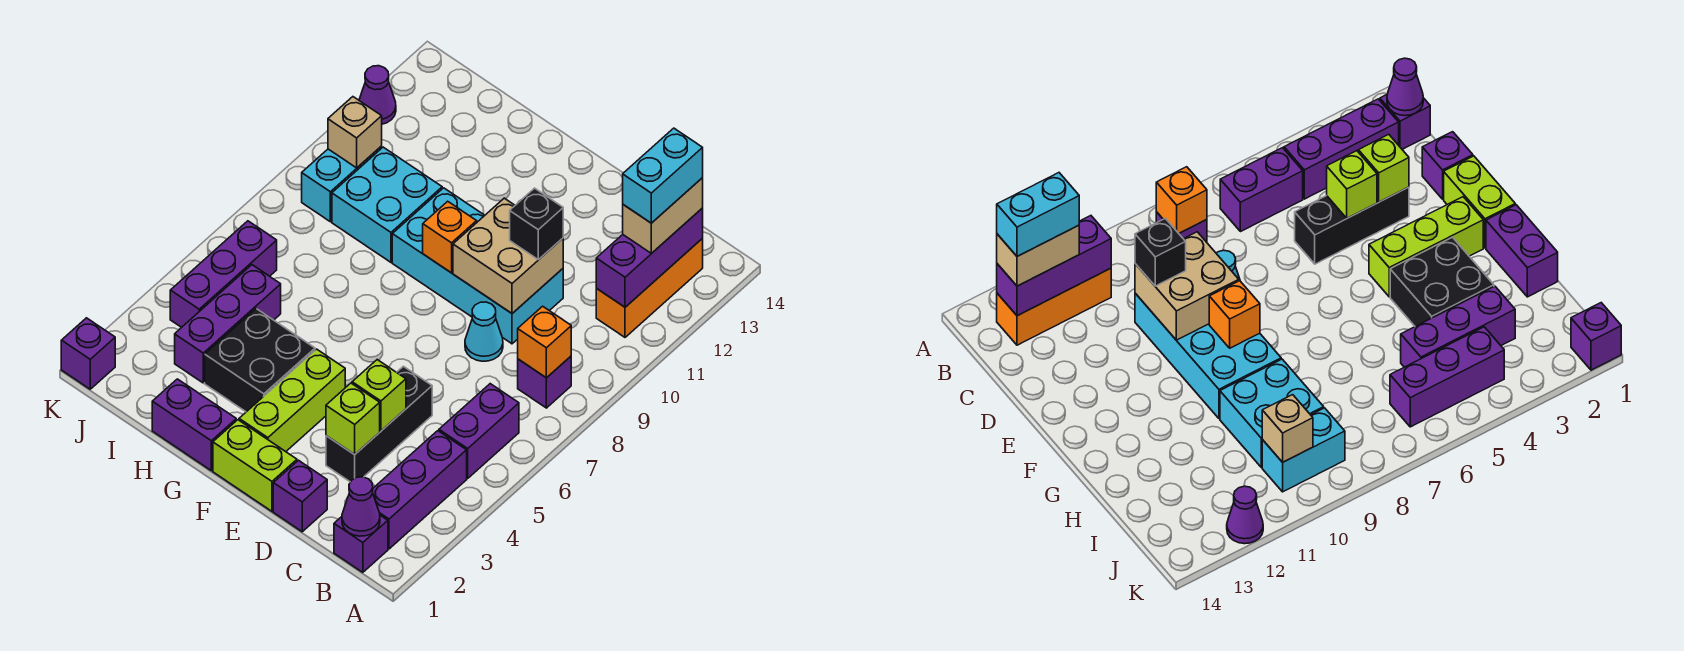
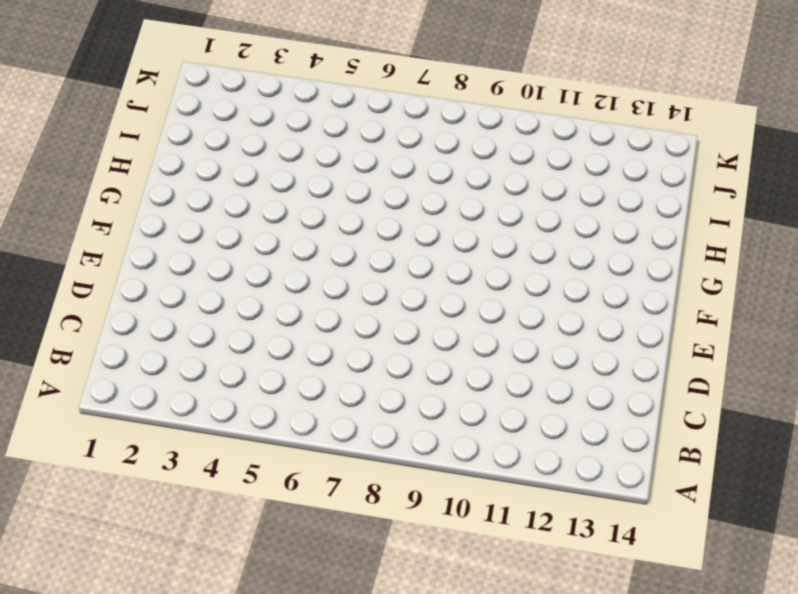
none -> purple 1x1 brick [334,515,388,572]
none -> purple 1x3 brick [373,431,467,549]
none -> purple 1x2 brick [439,384,519,478]
none -> purple 1x1 brick [518,356,571,408]

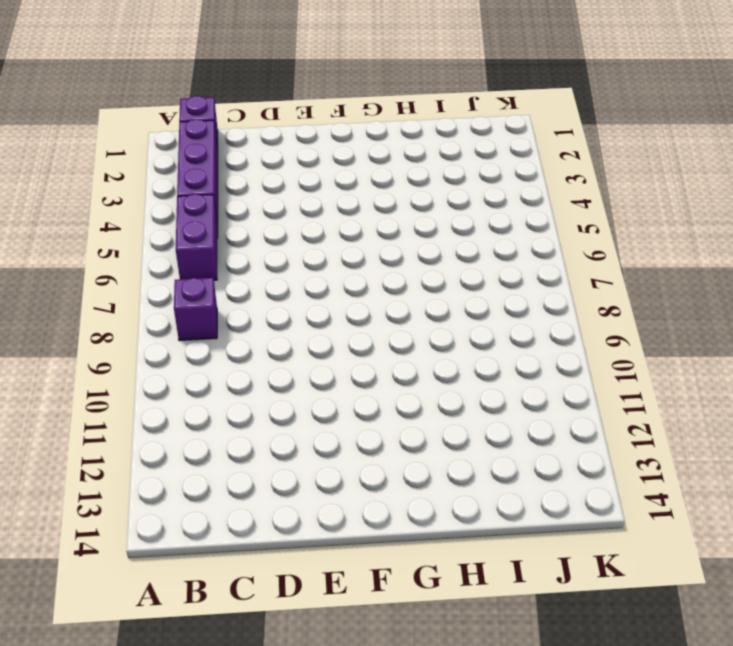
none -> orange 1x3 brick [596,239,703,337]
none -> purple 1x1 brick [273,460,327,532]
none -> black 1x3 brick [326,366,432,482]
none -> cyan 1x1 cone [465,302,503,361]

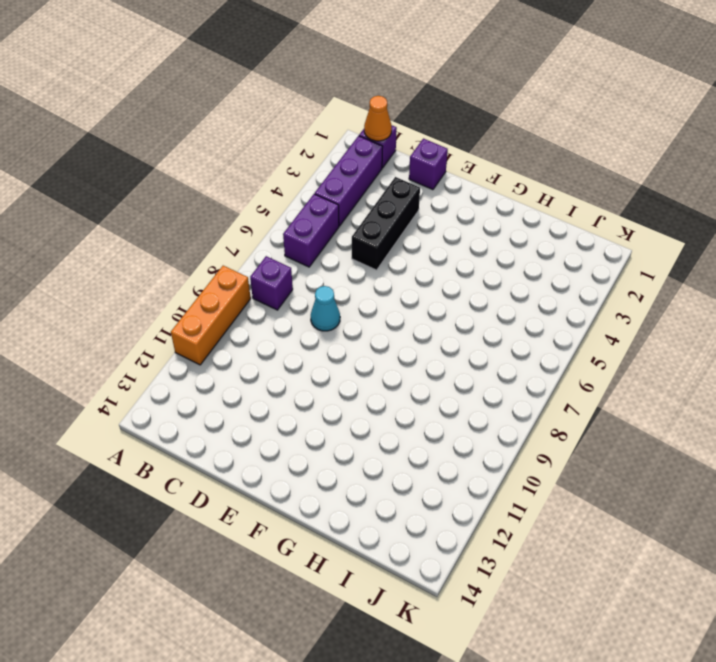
orange 1x3 brick [171,266,251,365] -> orange 1x3 brick moved to [596,239,703,337]
orange 1x1 cone [364,96,392,141] -> purple 1x1 cone [342,477,380,536]
none -> cyan 2x4 brick [392,188,563,344]
none -> lime 1x2 brick [213,420,297,511]
none -> lime 1x3 brick [239,349,345,452]
none -> purple 1x2 brick [152,379,236,471]

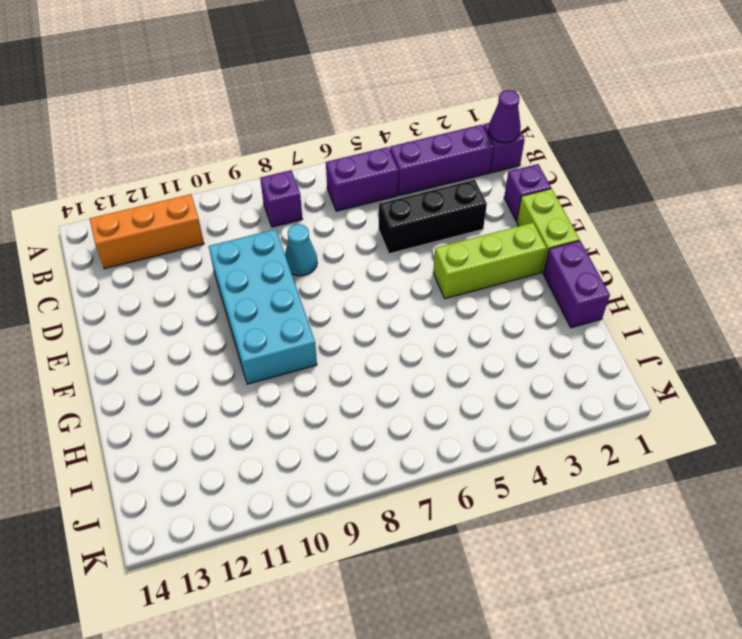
none -> black 2x2 brick [205,309,315,412]
none -> cyan 2x2 brick [332,147,442,262]
none -> purple 1x3 brick [175,265,281,383]
none -> purple 1x3 brick [170,221,277,327]

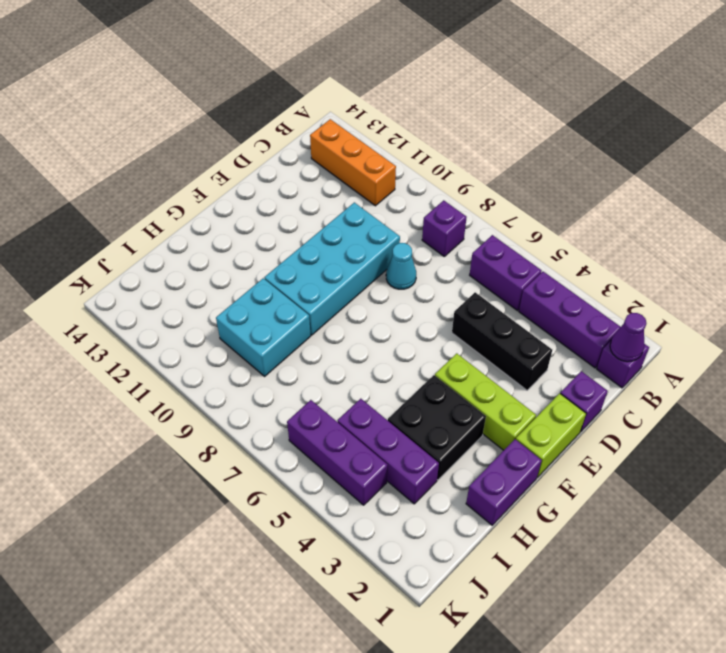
none -> cyan 1x2 brick [302,146,382,222]
none -> purple 1x1 brick [61,318,115,389]
none -> purple 1x1 cone [359,66,396,124]
none -> orange 1x1 brick [518,306,571,378]

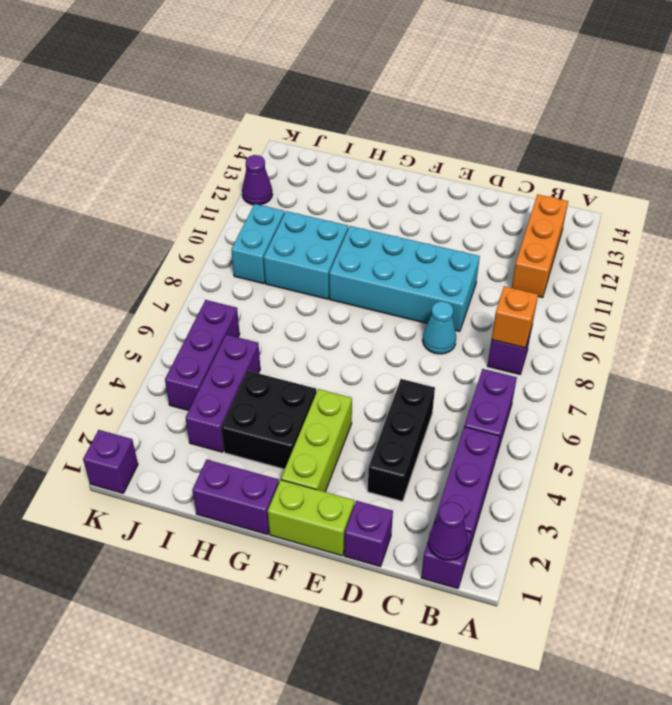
none -> purple 1x3 brick [596,208,703,307]
none -> lime 1x1 brick [326,383,380,454]
none -> lime 1x1 brick [352,360,406,431]
none -> tan 2x2 brick [453,198,563,313]

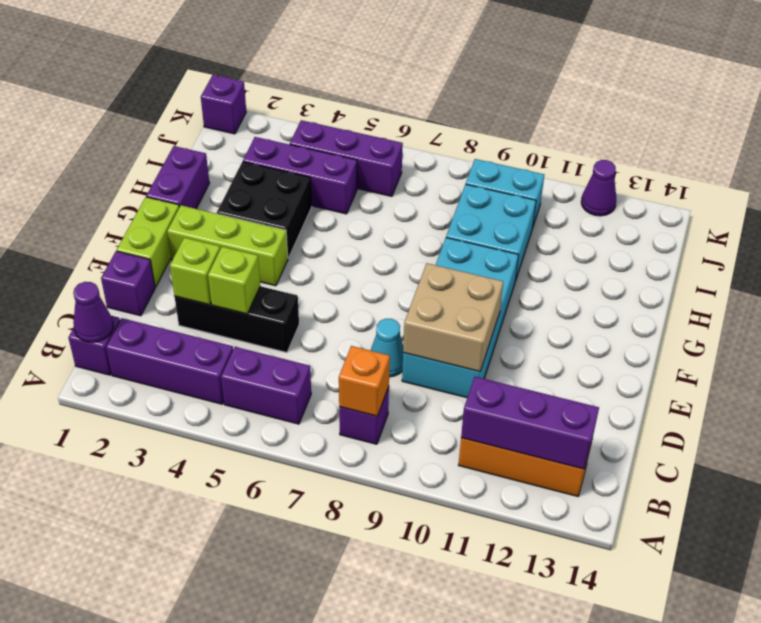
none -> orange 1x1 brick [423,201,477,273]
none -> tan 1x1 brick [328,97,382,168]
none -> tan 1x2 brick [623,178,703,254]
none -> black 1x1 brick [510,188,563,260]

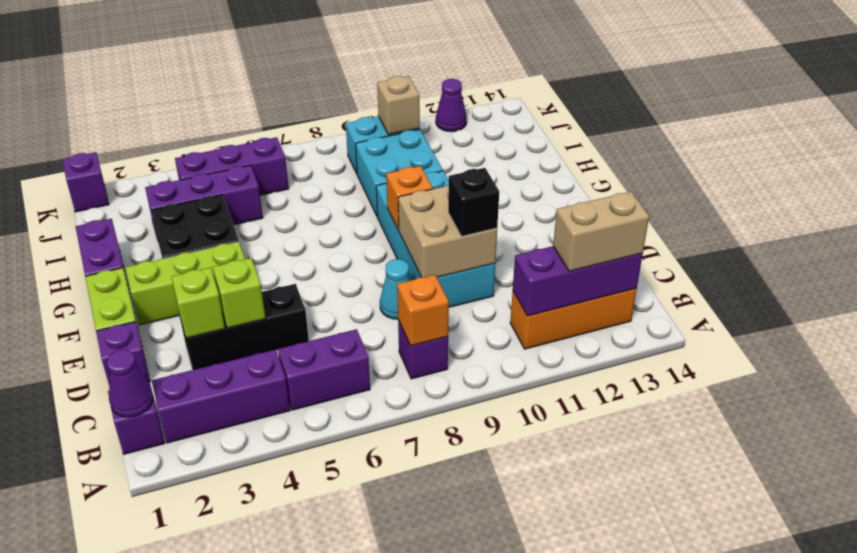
none -> cyan 1x2 brick [623,128,703,223]

